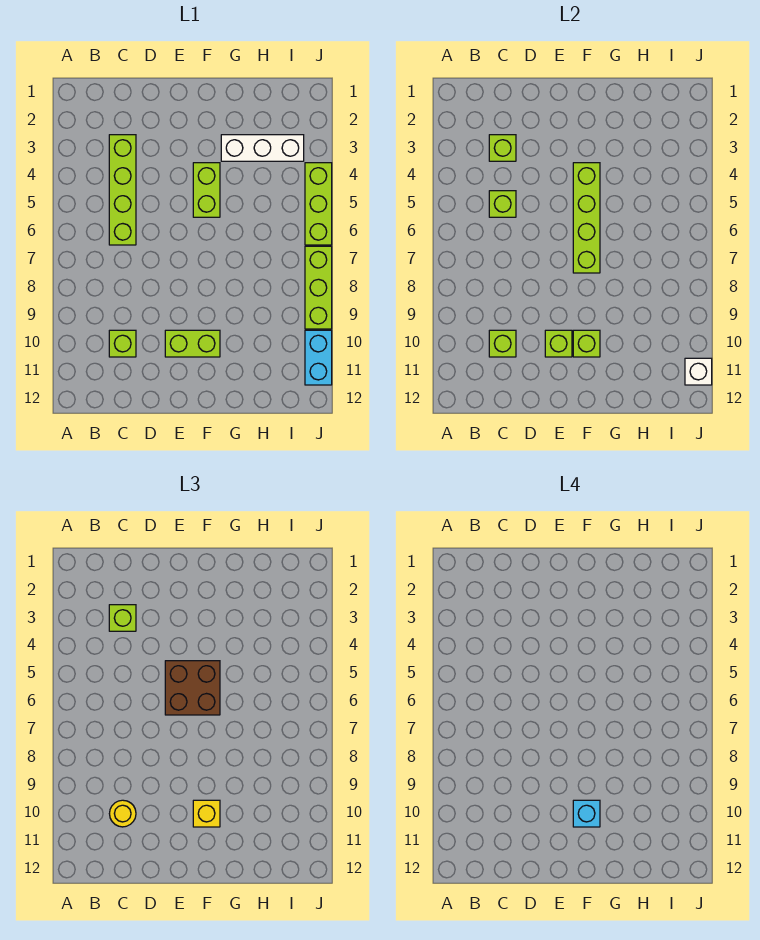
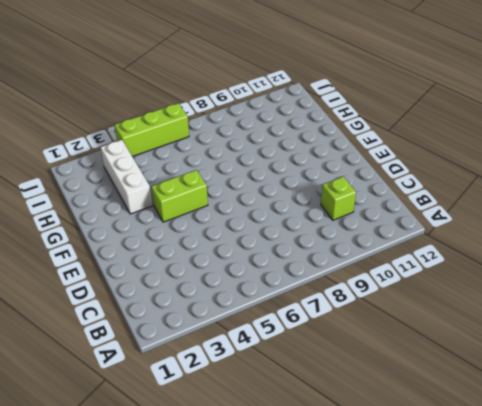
none -> lime 1x4 brick [109,135,136,245]
none -> lime 1x2 brick [165,330,220,357]
none -> lime 1x3 brick [305,246,332,329]

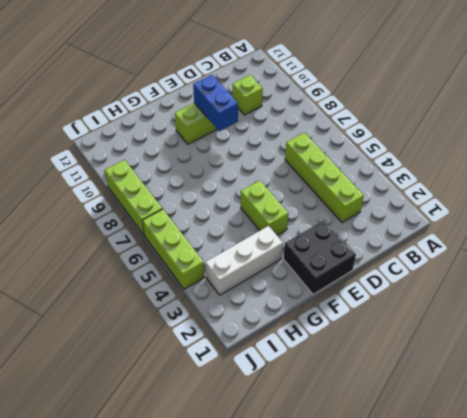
black 2x2 brick [283,220,356,295] -> none
blue 1x2 brick [193,75,238,131] -> lime 1x1 brick [545,330,572,357]
none -> cyan 1x2 brick [305,330,332,385]
none -> lime 1x1 brick [489,135,516,161]
none -> lime 1x1 brick [489,191,516,217]

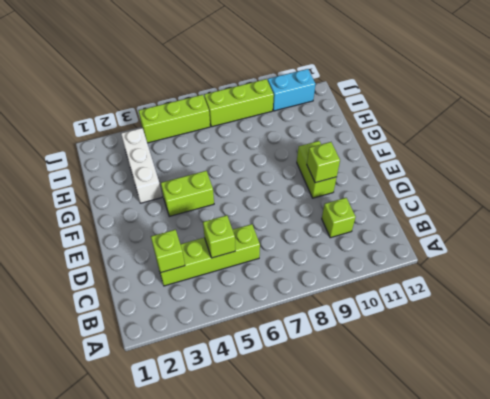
none -> lime 1x1 brick [489,330,516,357]
none -> lime 1x4 brick [573,163,600,273]
none -> lime 1x1 brick [573,330,600,357]

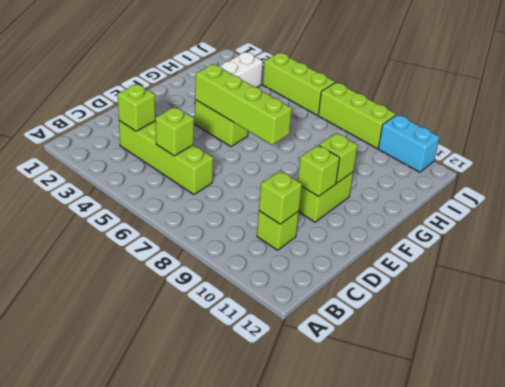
none -> white 1x1 brick [685,358,712,385]
none -> lime 1x1 brick [109,605,136,631]
none -> yellow 1x1 round brick [109,800,136,827]

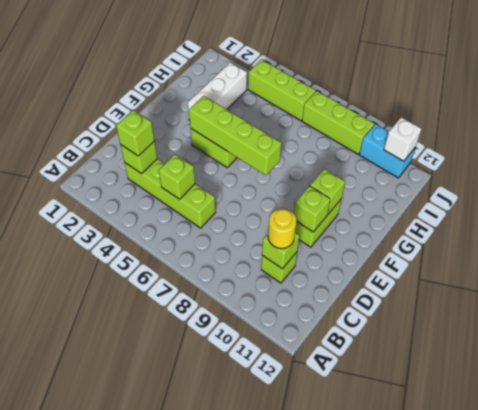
none -> brown 2x2 brick [165,661,220,715]
none -> yellow 1x1 brick [193,800,220,827]
none -> cyan 1x1 brick [573,800,600,827]

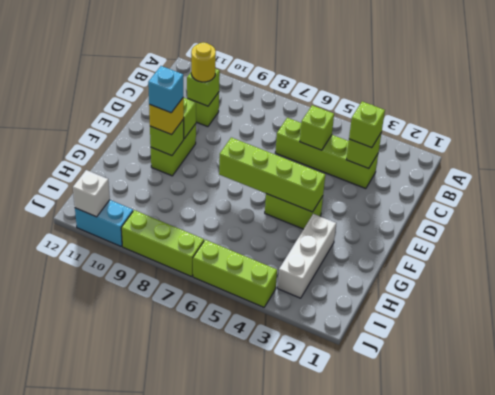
none -> brown 2x2 brick [165,661,220,715]

